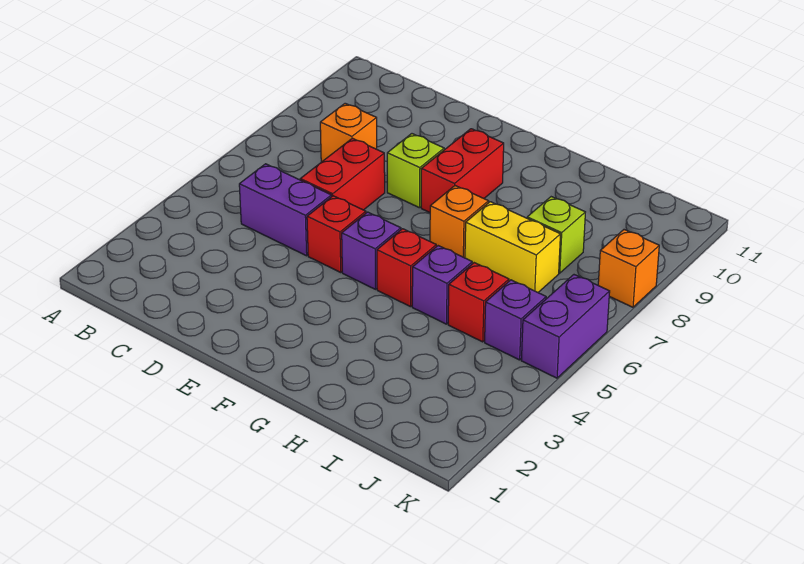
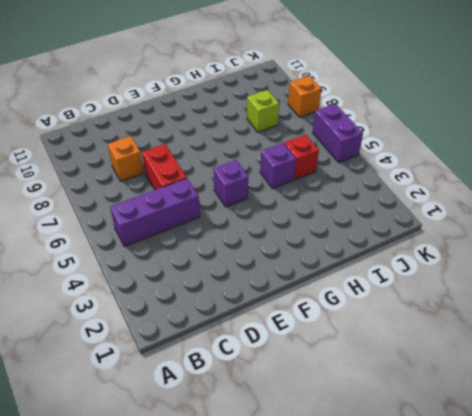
purple 1x3 brick [110,178,200,246] -> purple 1x2 brick [239,164,331,256]
none -> red 1x1 brick [307,196,366,272]
none -> lime 1x1 brick [387,134,444,208]
none -> red 1x2 brick [421,129,504,212]

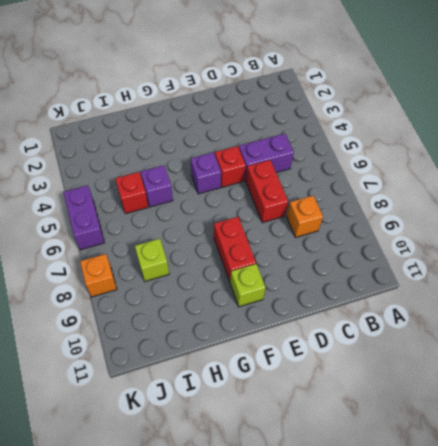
lime 1x1 brick [230,264,266,307] -> lime 1x1 brick moved to [387,134,444,208]
none -> red 1x1 brick [377,229,436,307]
none -> orange 1x1 brick [430,186,489,258]
none -> yellow 1x2 brick [465,202,561,292]

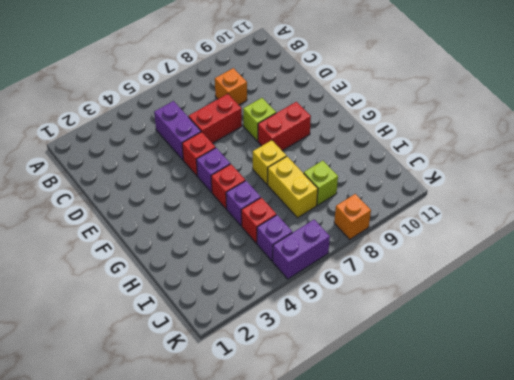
yellow 1x1 brick [253,140,286,184] -> orange 1x1 brick [430,186,489,258]

